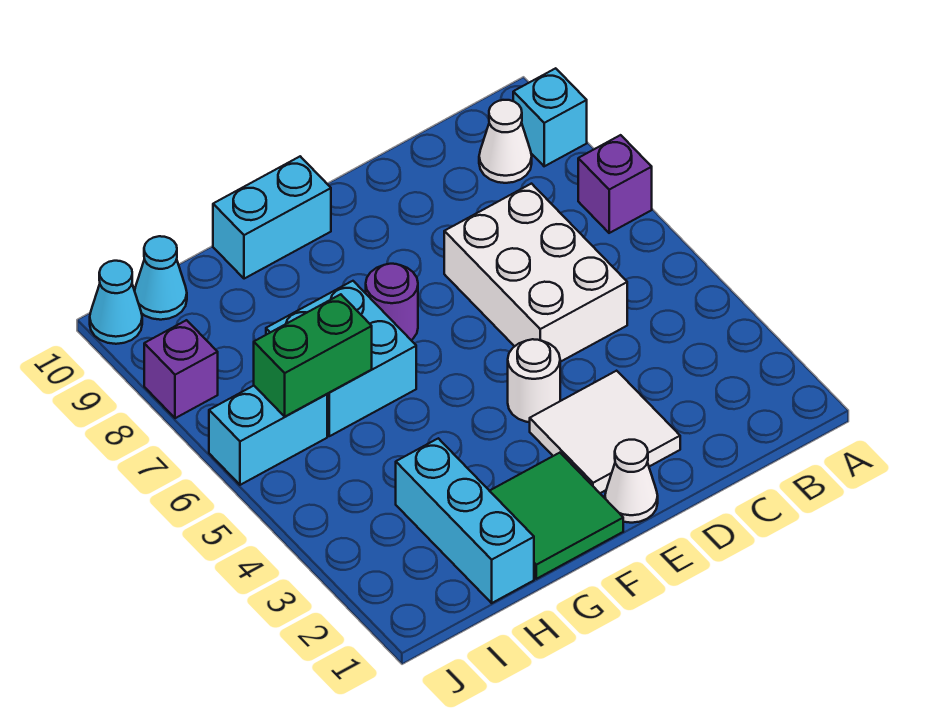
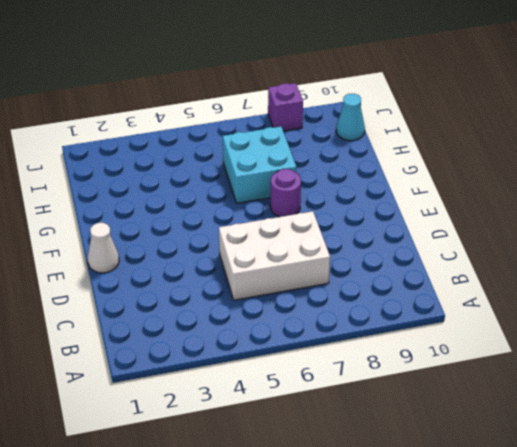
none -> purple 1x1 brick [578,135,652,233]
none -> cyan 1x1 brick [513,68,587,166]
none -> white 1x1 cone [479,100,532,183]

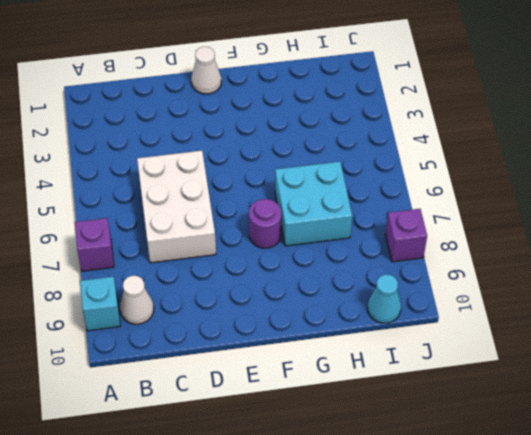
none -> white 2x2 tile [530,371,680,493]
none -> white 1x1 round brick [508,339,560,422]
none -> green 2x2 tile [490,453,623,579]

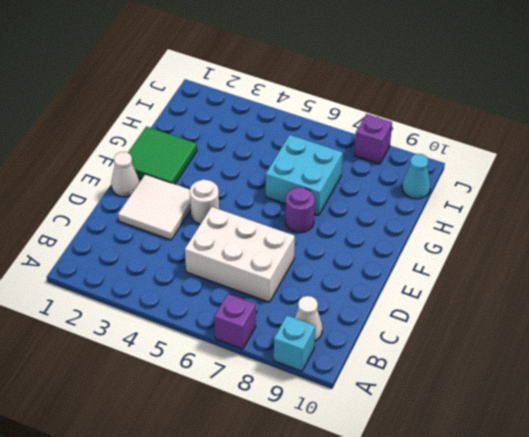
none -> cyan 1x2 brick [213,156,331,279]
none -> cyan 1x3 brick [396,438,534,603]
none -> cyan 1x2 brick [209,386,327,485]

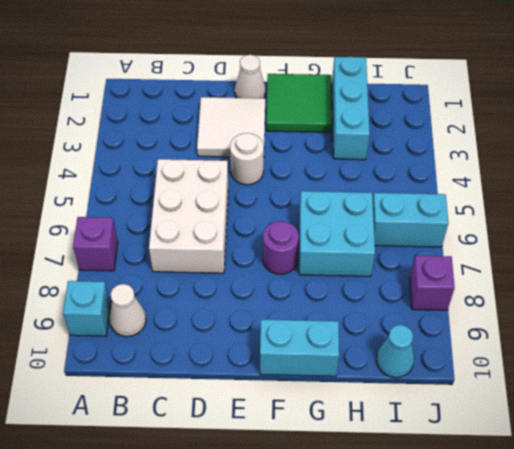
none -> cyan 1x1 cone [90,261,142,344]
none -> green 1x2 brick [254,294,372,416]

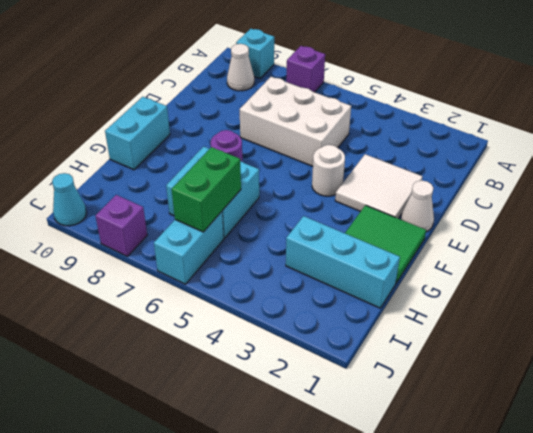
none -> cyan 1x1 cone [135,236,187,320]

